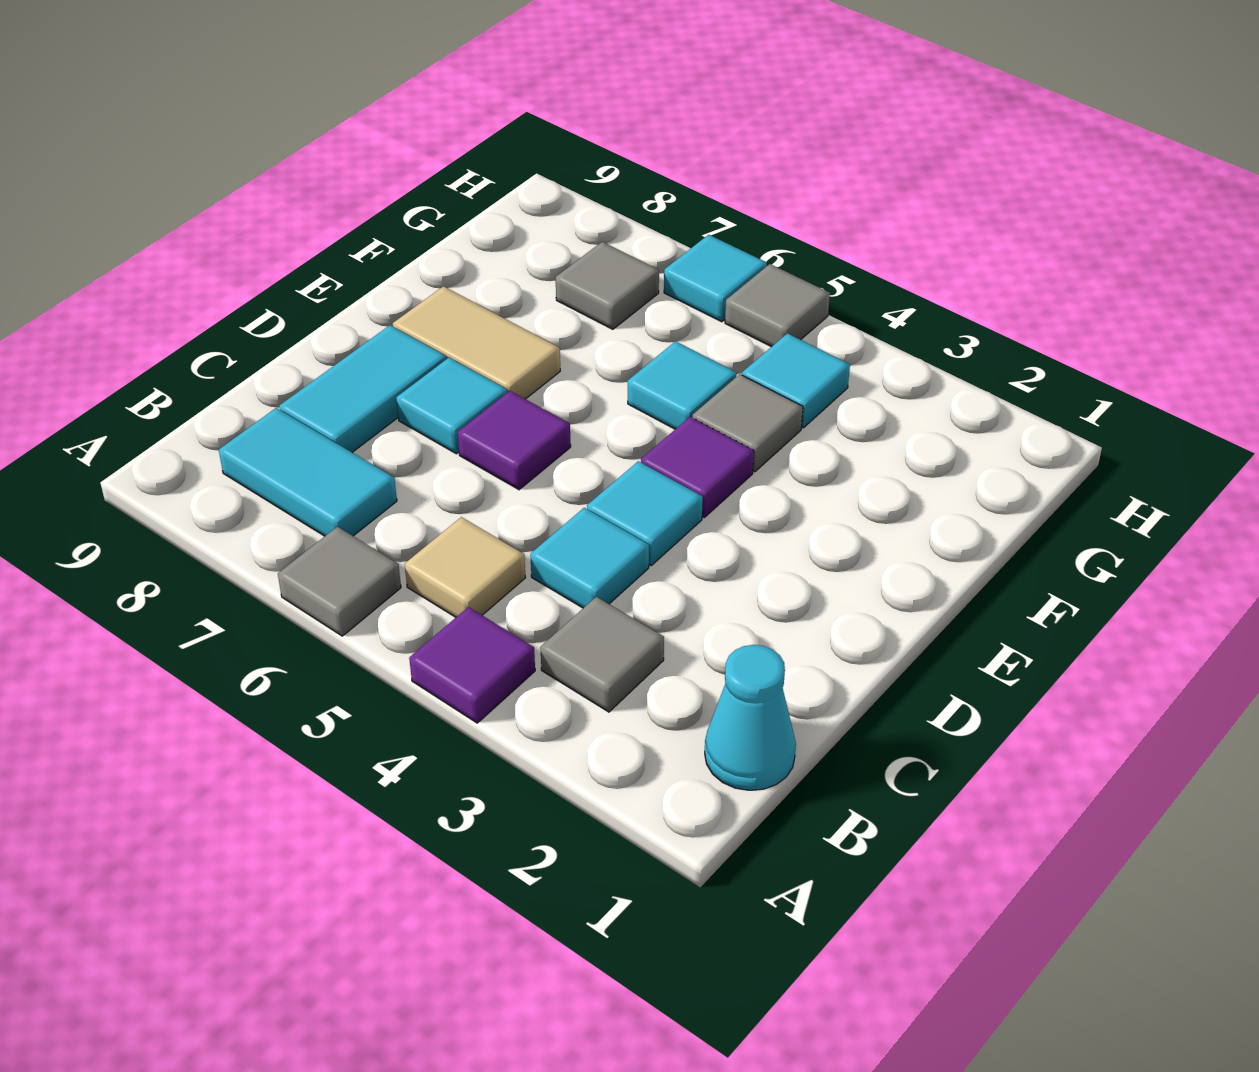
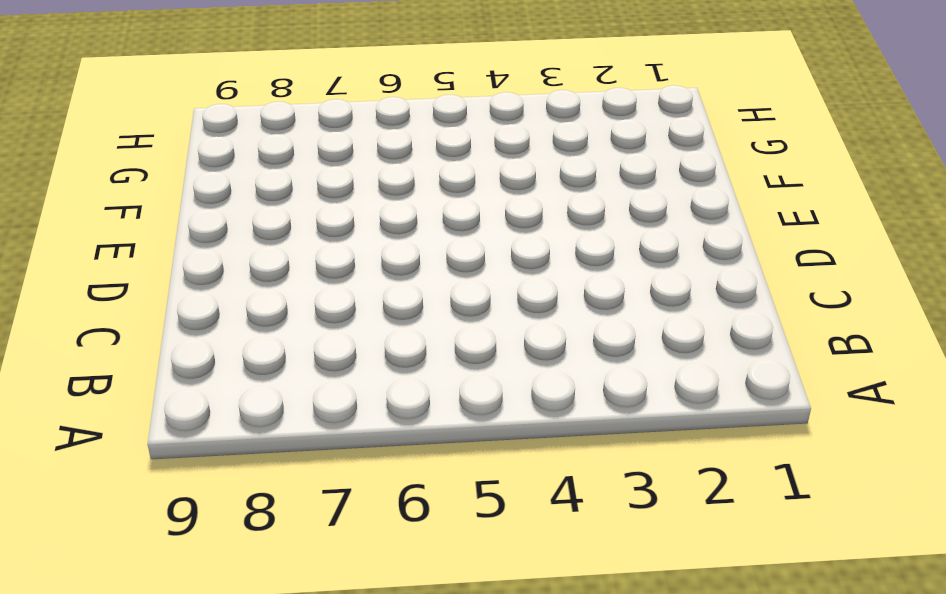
none -> purple 1x1 tile [409,607,535,723]
none -> grey 1x1 tile [278,527,401,636]
none -> cyan 1x1 cone [705,645,796,790]

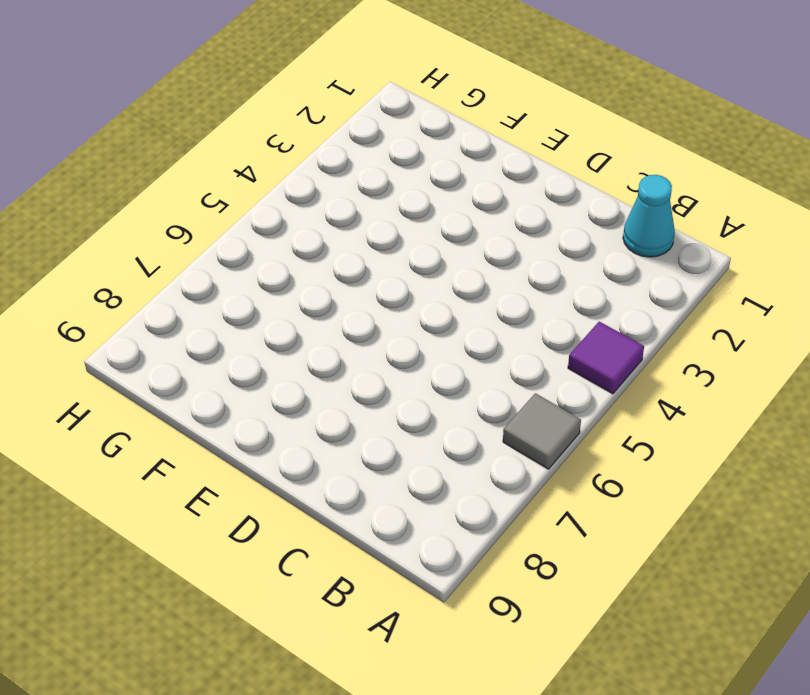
none -> grey 1x1 tile [540,597,664,712]
none -> tan 1x1 tile [405,517,526,617]
none -> cyan 1x2 tile [219,408,397,536]

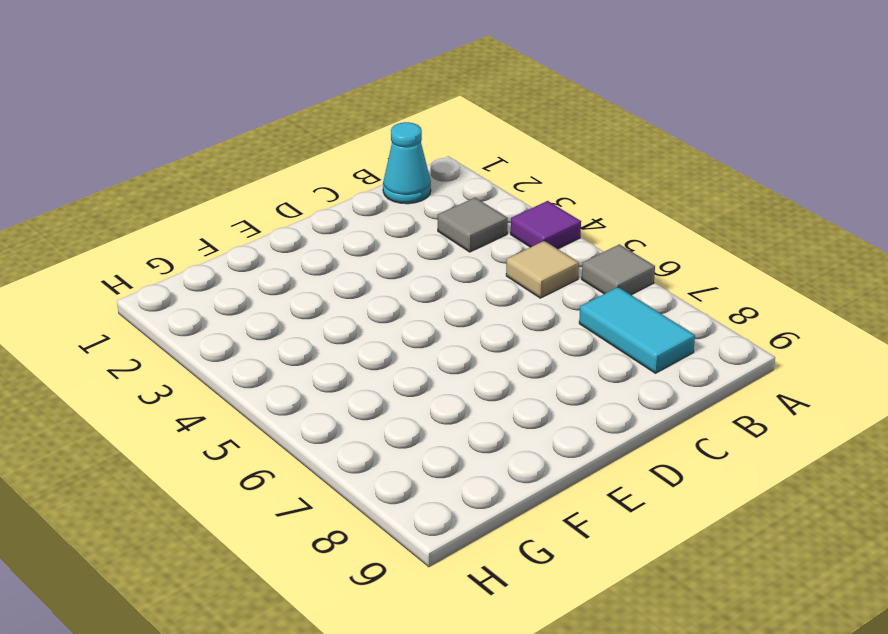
none -> cyan 1x1 tile [530,508,649,608]
none -> cyan 1x2 tile [279,325,446,452]
none -> cyan 1x1 tile [587,461,703,565]

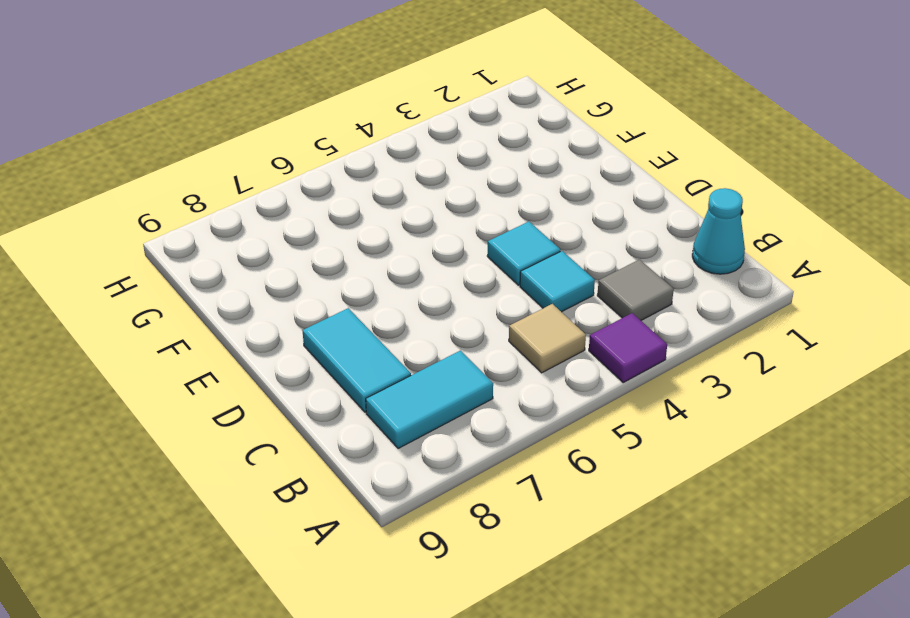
none -> grey 1x1 tile [278,527,401,636]
none -> purple 1x1 tile [458,391,571,490]
none -> cyan 1x1 tile [396,358,507,454]

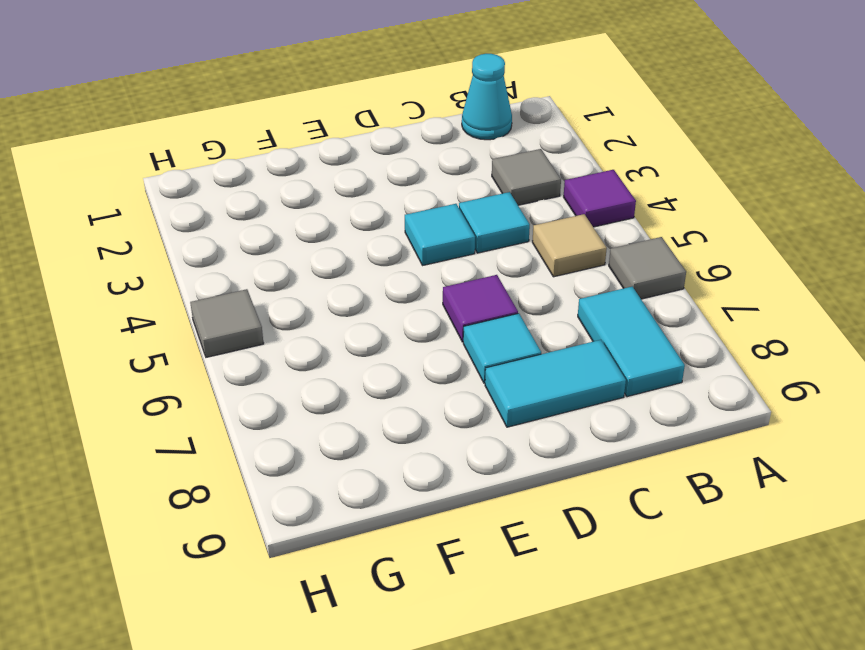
none -> purple 1x1 tile [641,417,754,517]
none -> tan 1x2 tile [393,286,560,399]
none -> grey 1x1 tile [692,374,803,472]

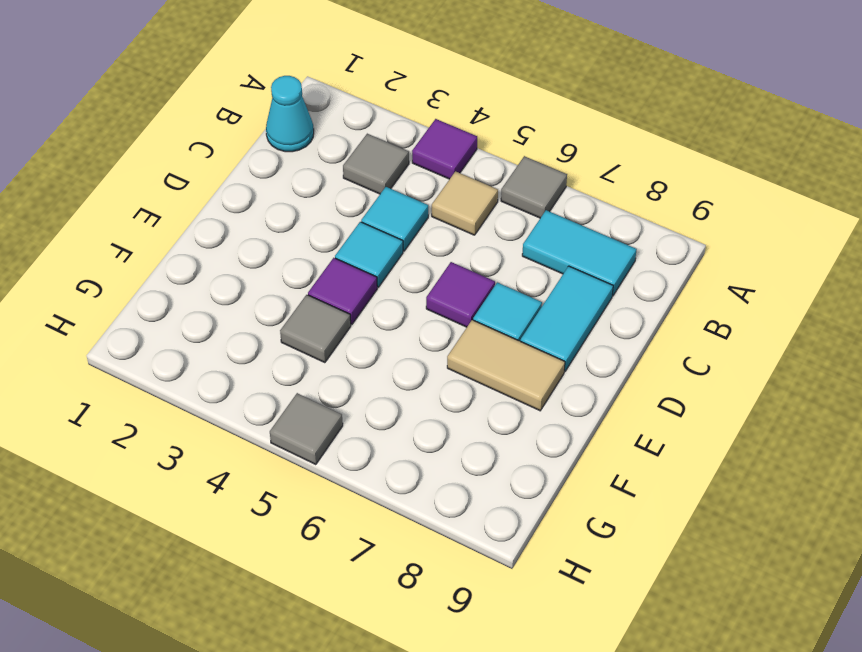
none -> cyan 1x1 tile [628,341,737,429]
none -> cyan 1x1 tile [742,333,850,428]
none -> grey 1x1 tile [556,242,659,329]

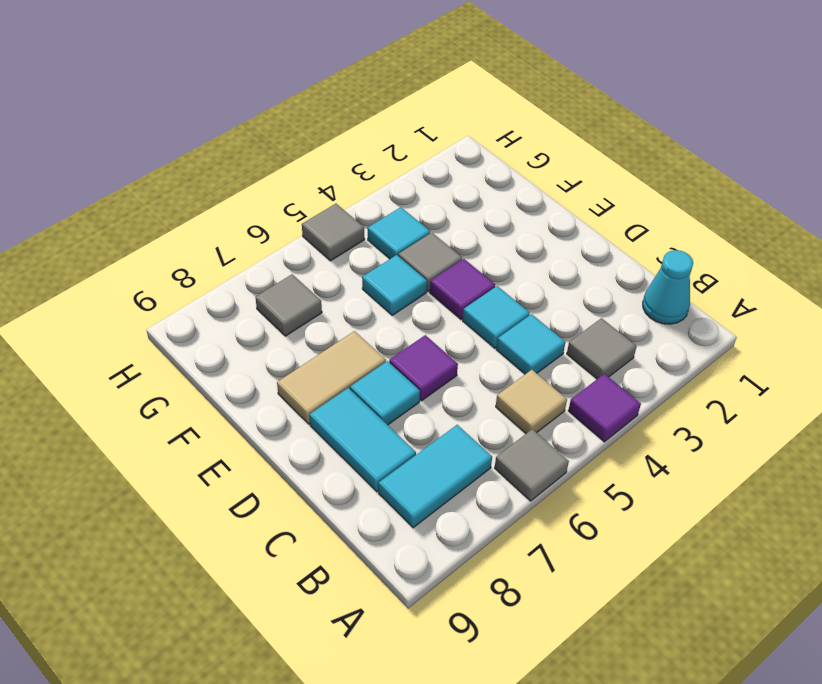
none -> cyan 1x1 tile [664,235,767,322]

